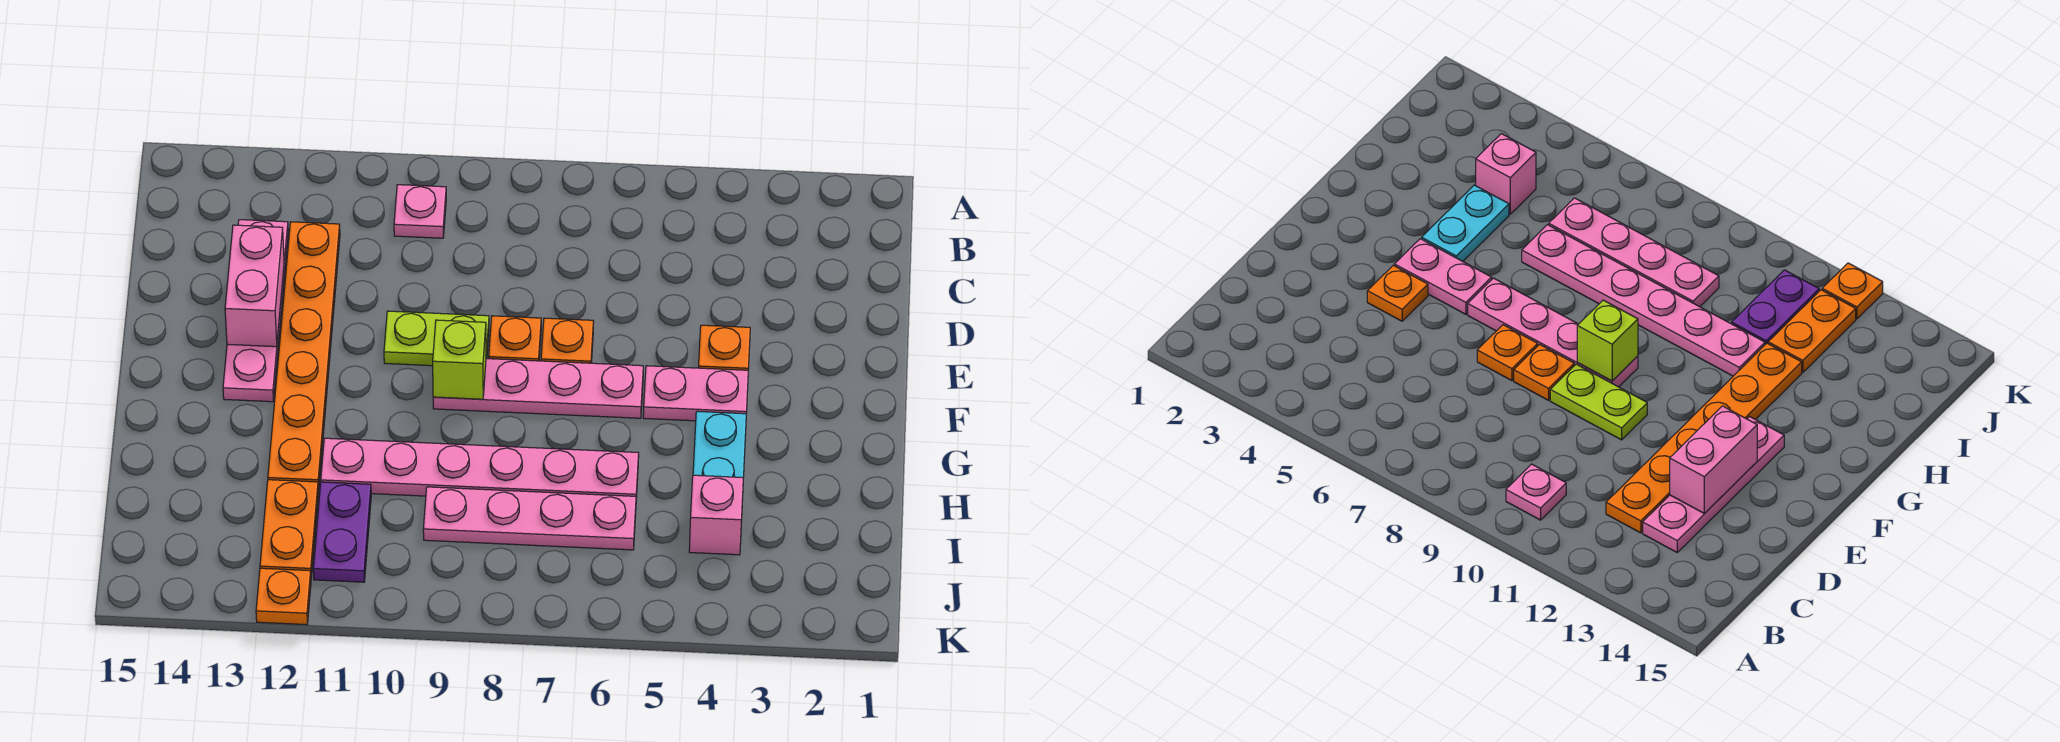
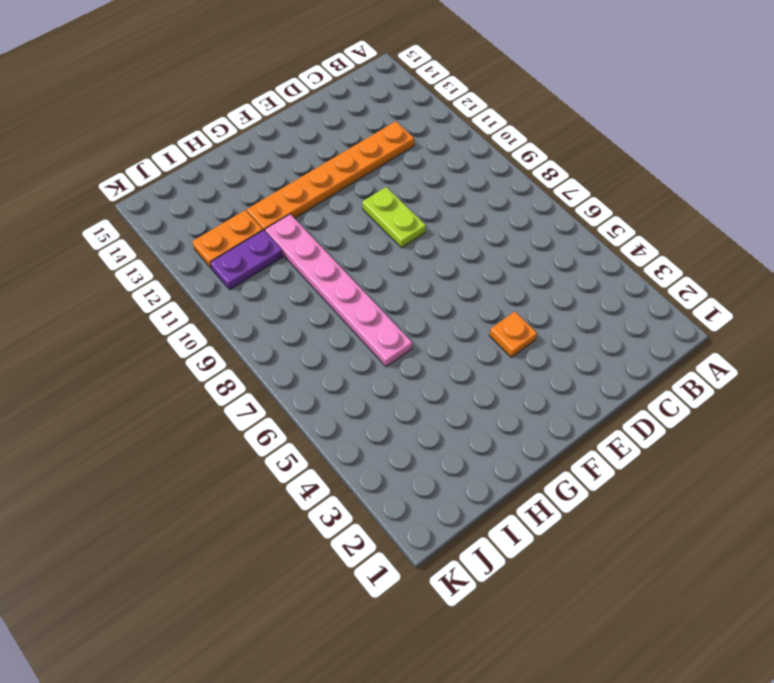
none -> pink 1x1 plate [394,185,446,238]
none -> pink 1x4 plate [223,220,288,402]
none -> orange 1x1 plate [541,318,594,363]

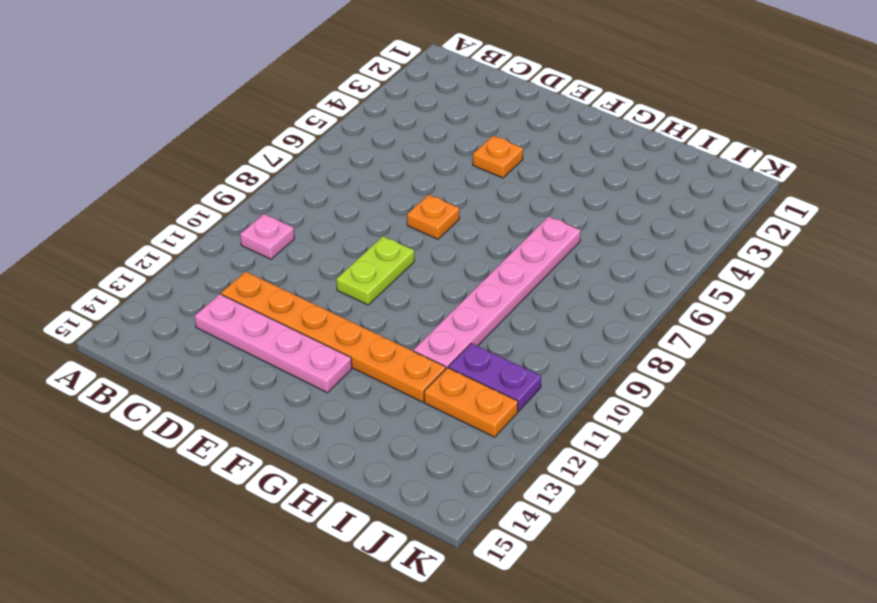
none -> orange 1x1 plate [489,316,541,361]
none -> pink 1x2 plate [643,366,748,421]
none -> pink 1x4 plate [433,359,643,418]

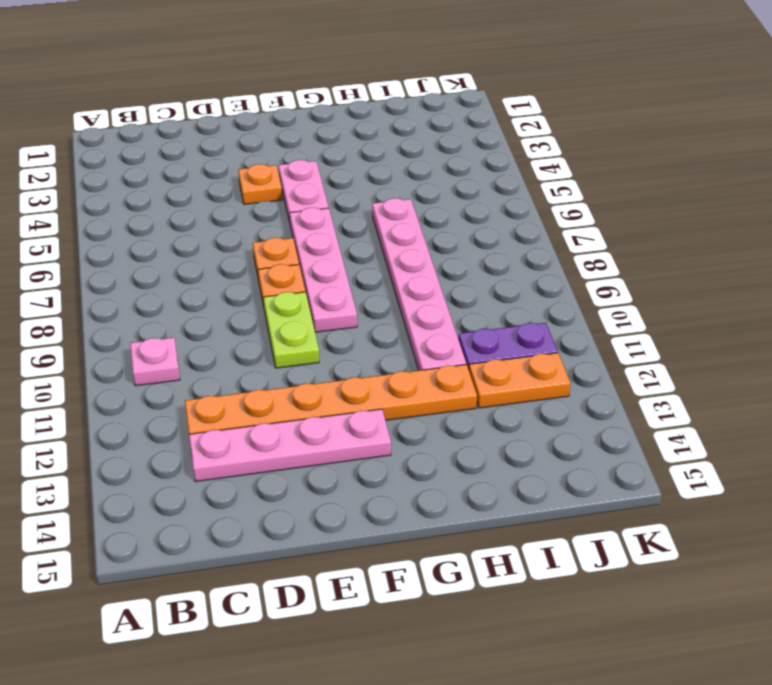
none -> cyan 1x2 plate [693,411,746,478]
none -> pink 1x1 brick [689,475,743,555]
none -> pink 1x4 plate [423,487,636,550]

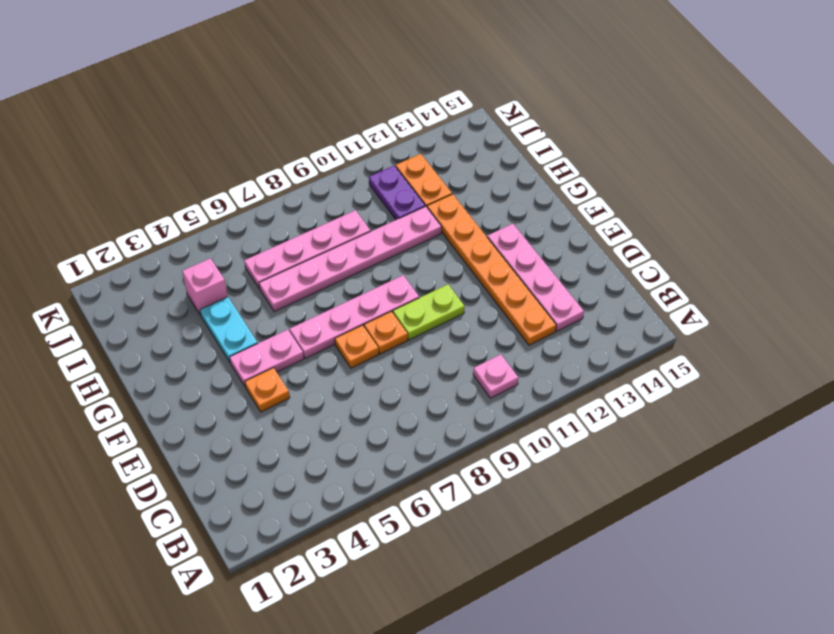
none -> orange 1x1 plate [256,568,311,625]
none -> pink 1x2 brick [225,225,284,347]
none -> lime 1x1 brick [433,320,486,399]

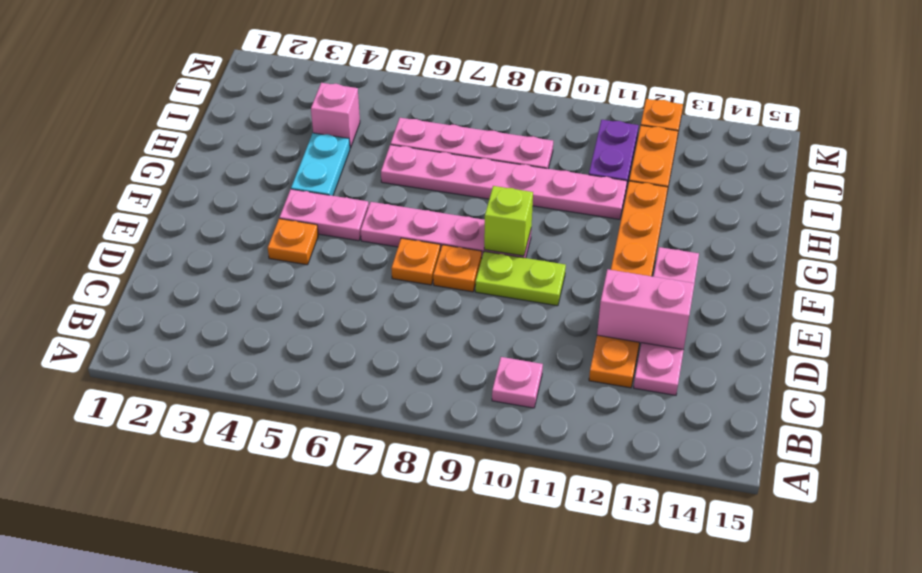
pink 1x2 brick [597,269,694,350] -> pink 1x2 brick turned to [225,225,284,347]

